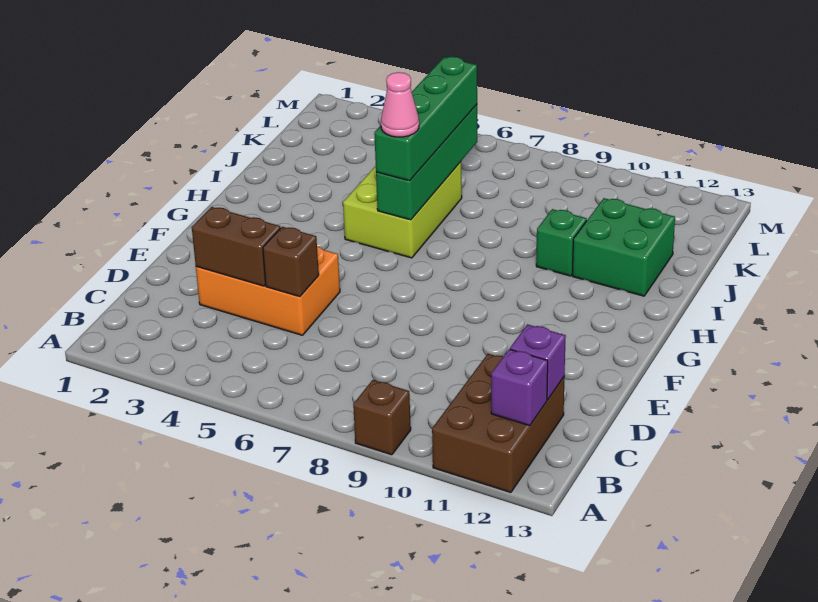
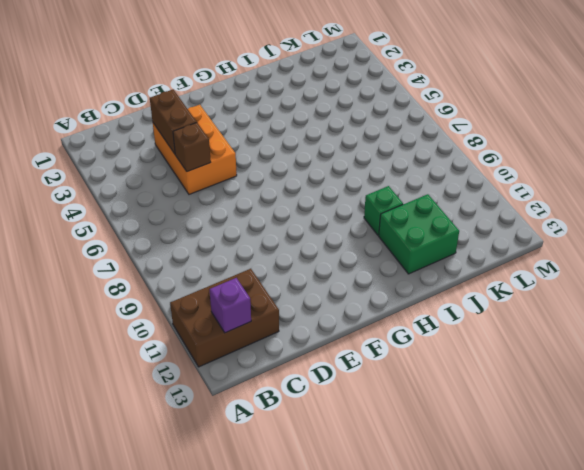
none -> brown 1x1 brick [353,380,411,455]
none -> lime 2x3 brick [343,162,462,258]
none -> purple 1x1 brick [510,324,566,400]

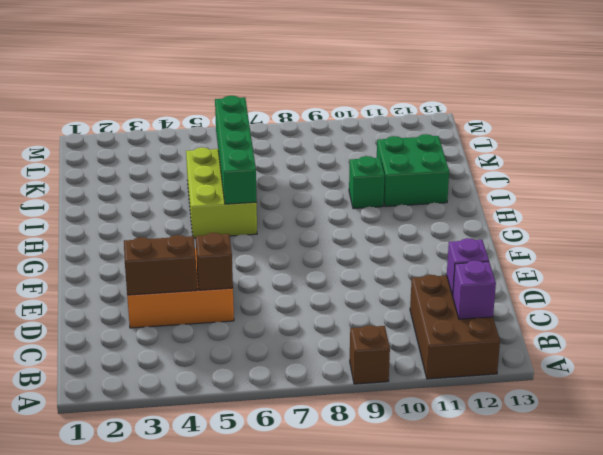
none -> green 1x4 brick [374,57,477,181]
none -> pink 1x1 cone [381,72,419,137]

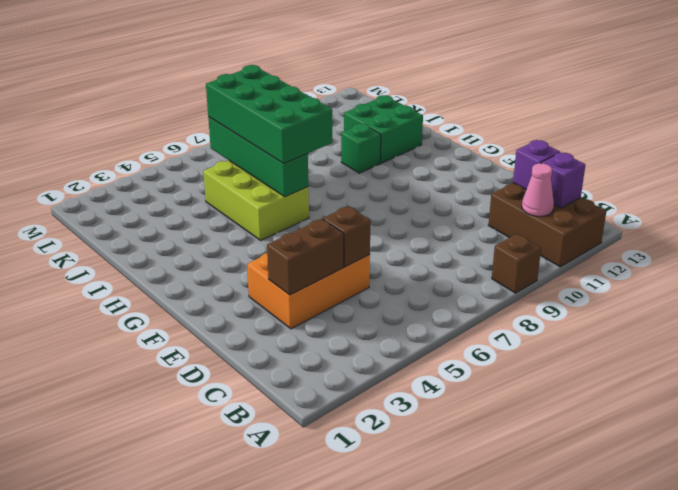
pink 1x1 cone [522,163,554,216] -> pink 1x1 cone moved to [381,72,419,137]
green 2x4 brick [206,65,333,164] -> green 1x4 brick [374,57,477,181]

